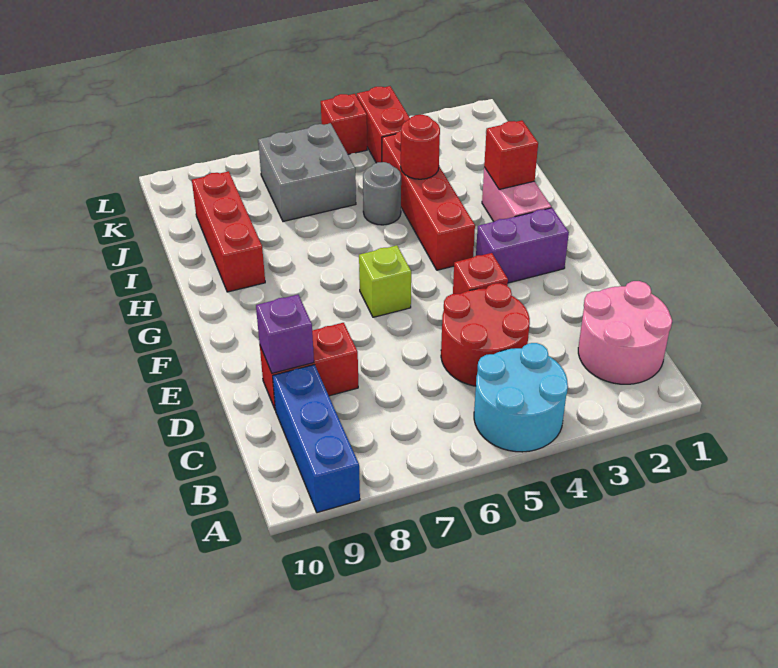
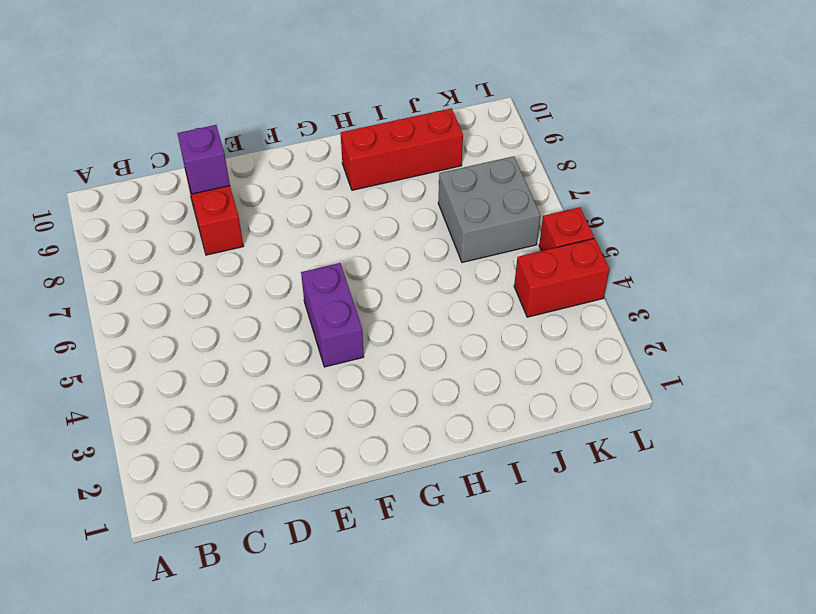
purple 1x2 brick [301,263,364,367] -> purple 1x2 brick moved to [476,208,569,283]
none -> cyan 2x2 round brick [474,343,568,452]
none -> blue 1x3 brick [273,365,360,513]
none -> pink 2x2 round brick [578,281,672,384]

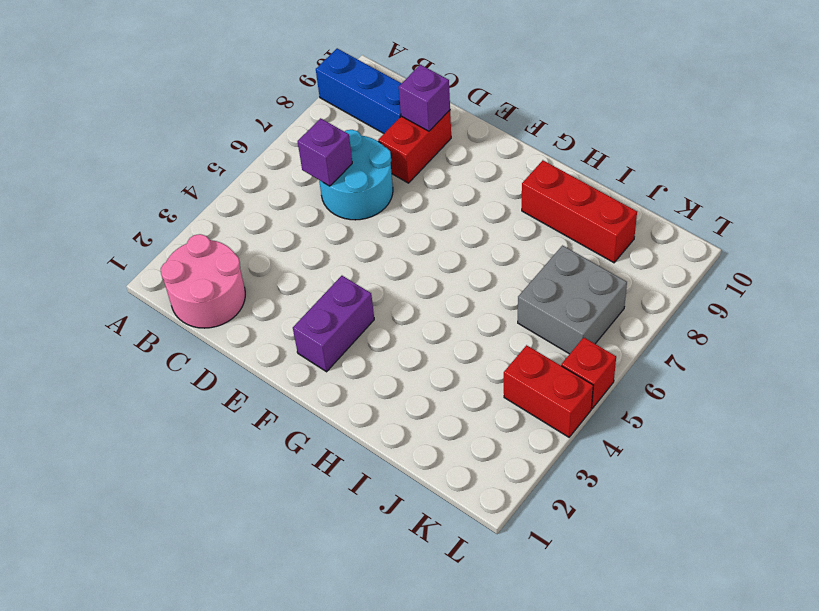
cyan 2x2 round brick [319,130,393,220] -> cyan 2x2 round brick moved to [474,343,568,452]
purple 1x1 brick [298,118,352,186] -> none
none -> red 2x2 round brick [441,283,530,386]
none -> red 1x1 brick [453,253,508,294]
none -> lime 1x1 brick [359,245,411,317]

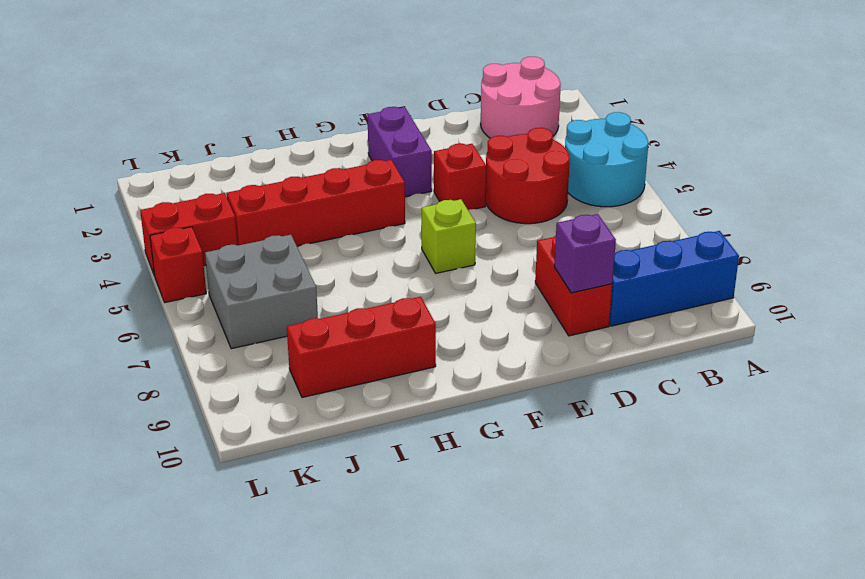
none -> pink 1x2 brick [482,167,551,222]
none -> grey 1x1 round brick [363,162,401,225]
none -> red 1x1 brick [484,121,538,190]

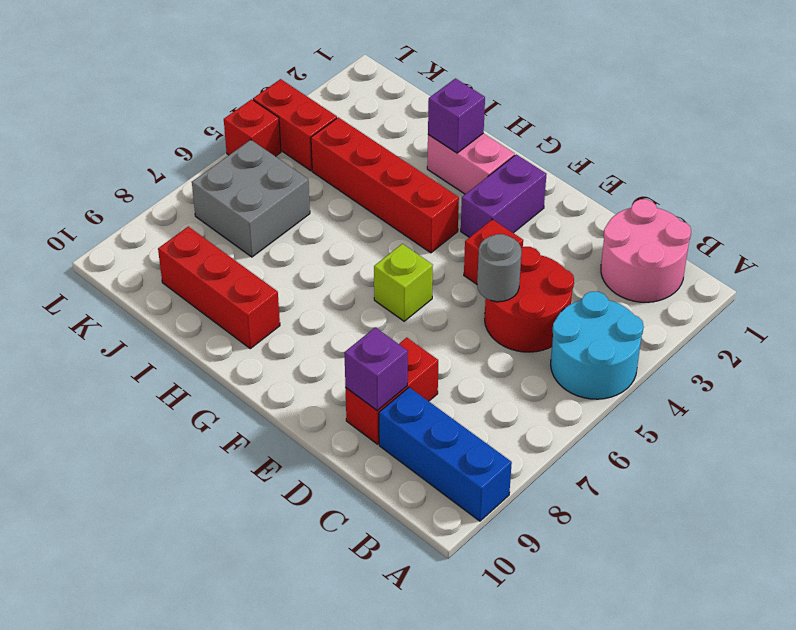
grey 1x1 round brick [477,234,522,302] -> grey 1x1 round brick moved to [363,162,401,225]
purple 1x1 brick [428,78,485,153] -> red 1x1 brick [484,121,538,190]
none -> red 1x1 round brick [401,115,440,179]

